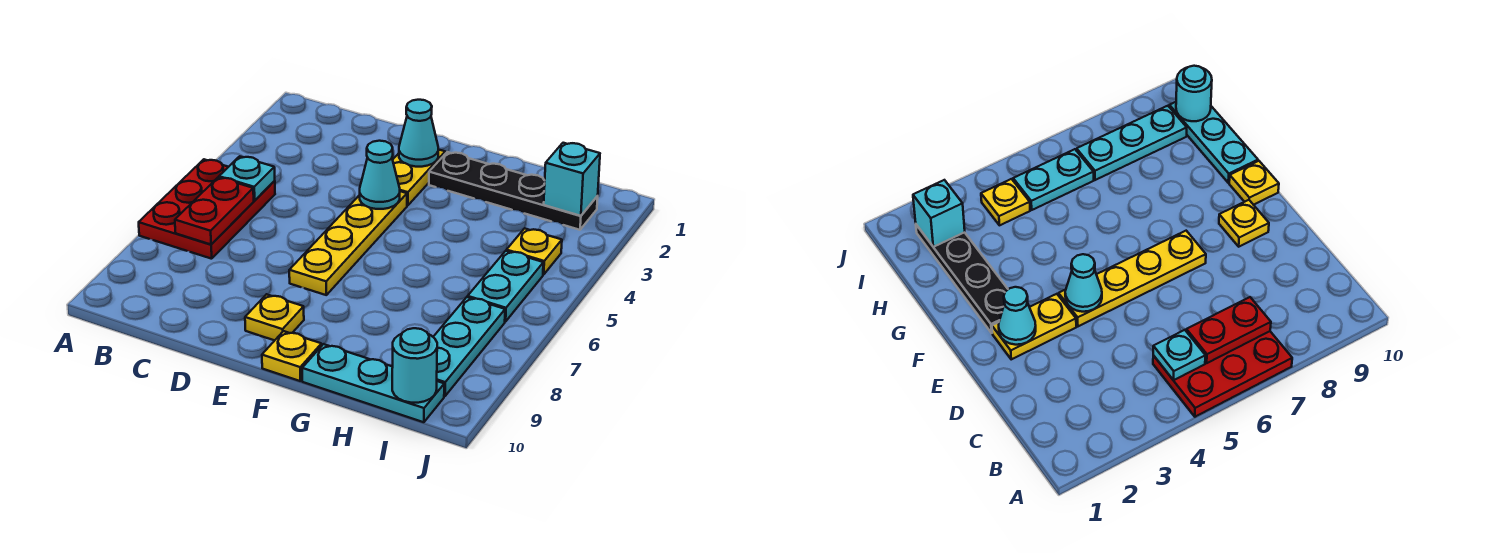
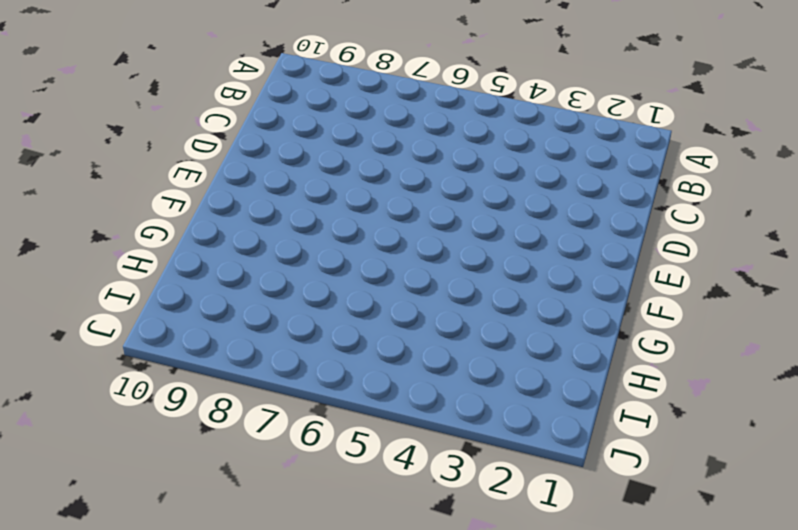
none -> red 2x3 plate [139,159,275,259]
none -> yellow 1x2 plate [393,149,445,206]
none -> yellow 1x4 plate [289,191,407,295]

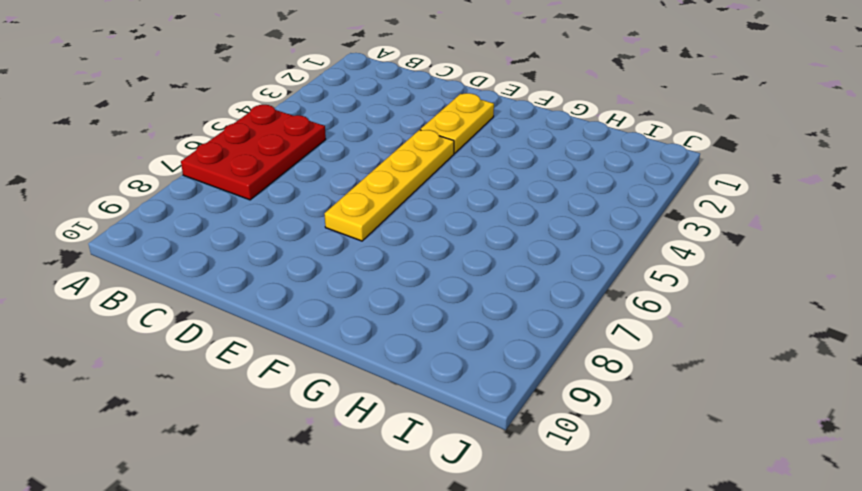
none -> yellow 1x1 plate [245,294,304,340]
none -> black 1x4 plate [429,152,598,230]
none -> yellow 1x1 plate [262,331,322,381]

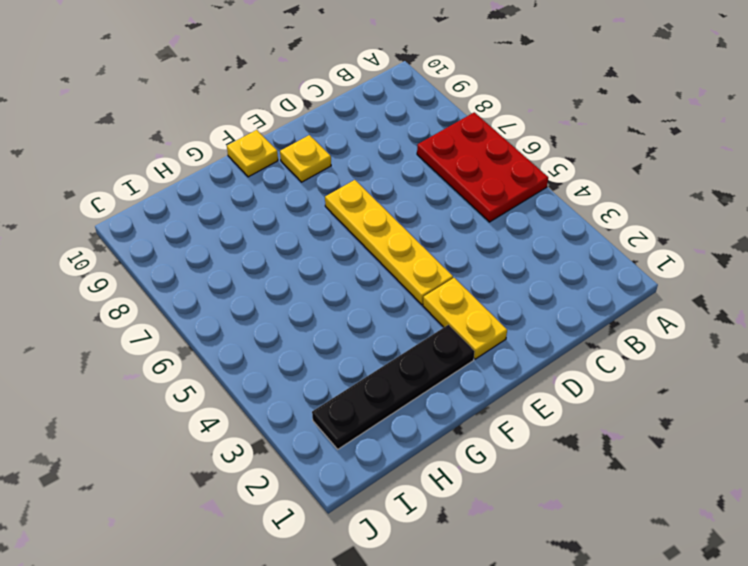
none -> cyan 1x3 plate [302,344,444,422]
none -> yellow 1x1 plate [506,228,562,275]
none -> cyan 1x2 plate [468,251,543,322]

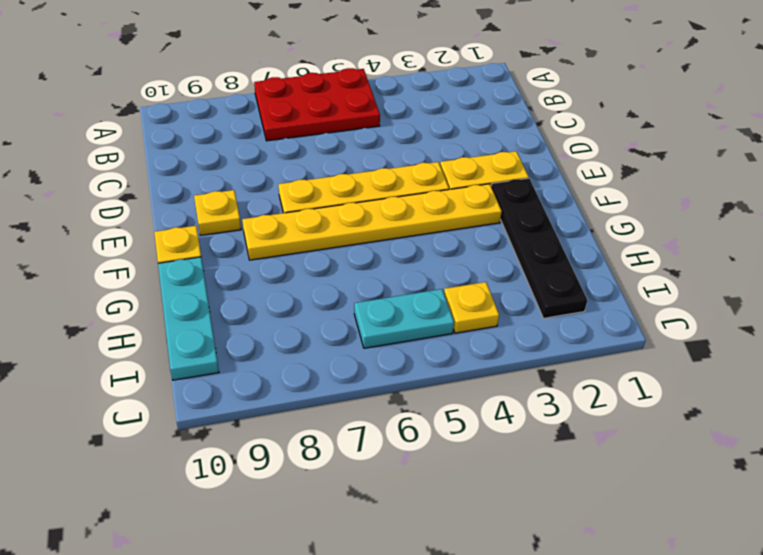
yellow 1x6 plate [242,184,502,260] -> none
none -> cyan 1x3 plate [434,297,505,396]
none -> cyan 1x1 plate [219,156,275,200]
none -> red 1x2 plate [175,177,254,244]

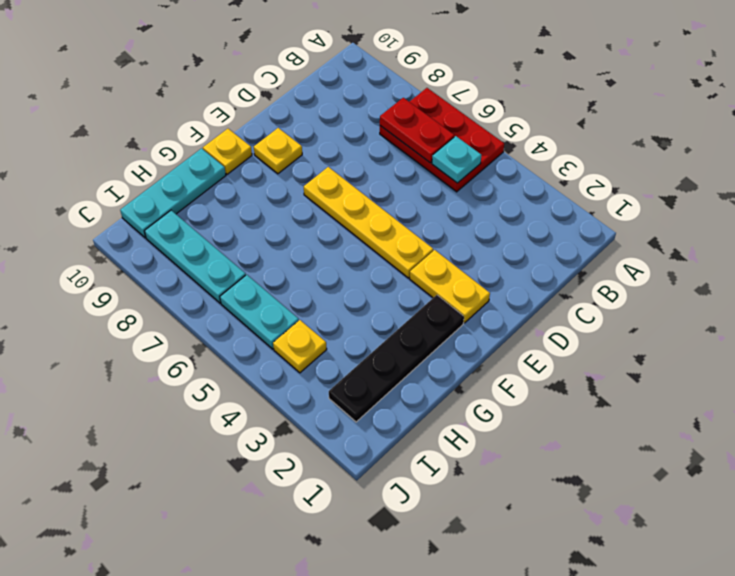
none -> cyan 1x1 cone [399,100,438,167]
none -> cyan 1x1 cone [360,141,400,209]
none -> cyan 1x1 brick [544,143,600,216]

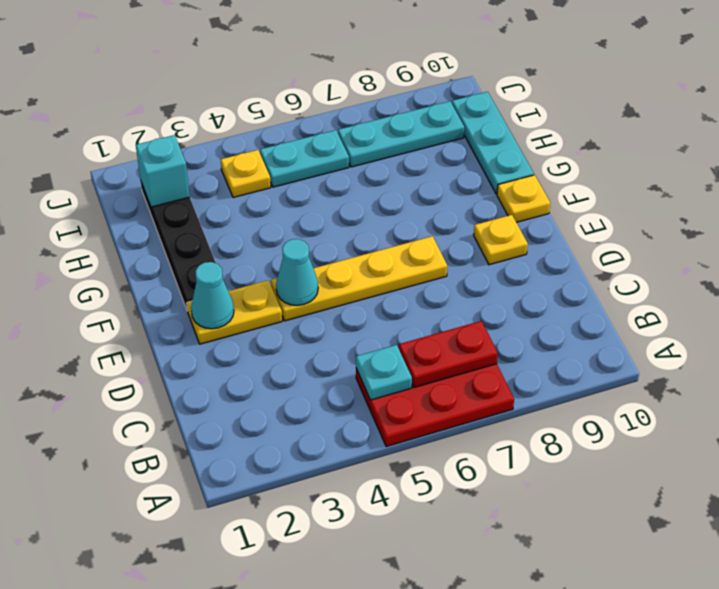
none -> cyan 1x1 round brick [392,328,437,403]

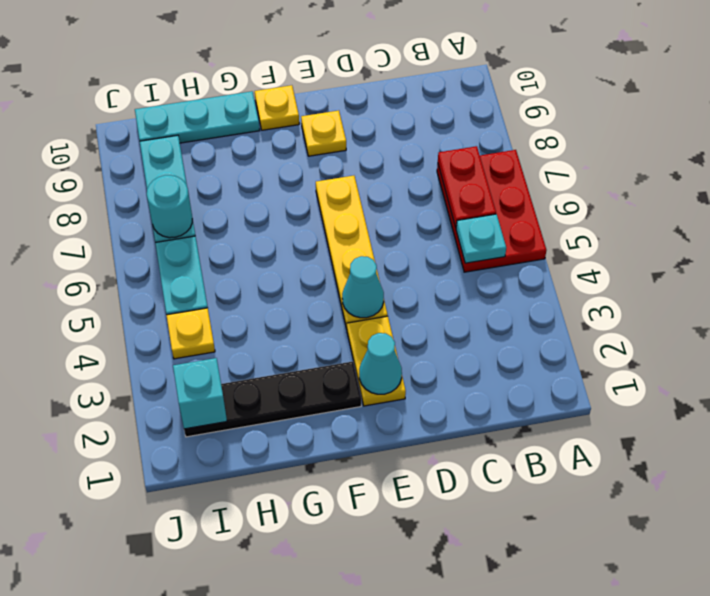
cyan 1x1 round brick [147,175,192,238] -> cyan 1x1 round brick moved to [392,328,437,403]

